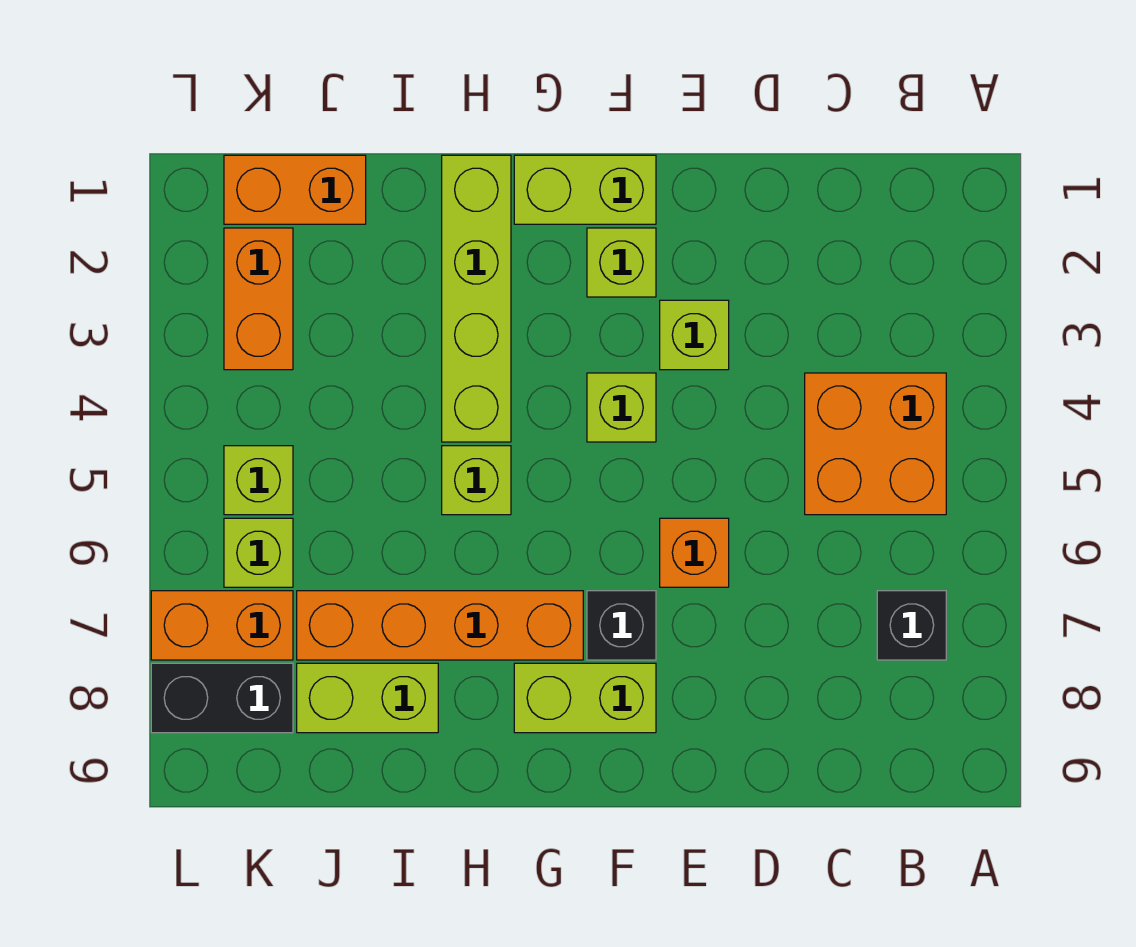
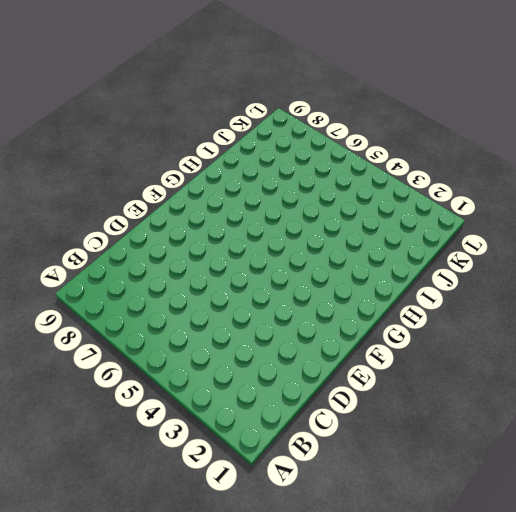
none -> orange 2x2 brick [805,373,946,515]
none -> black 1x1 brick [877,591,946,660]
none -> lime 1x1 brick [660,300,729,370]

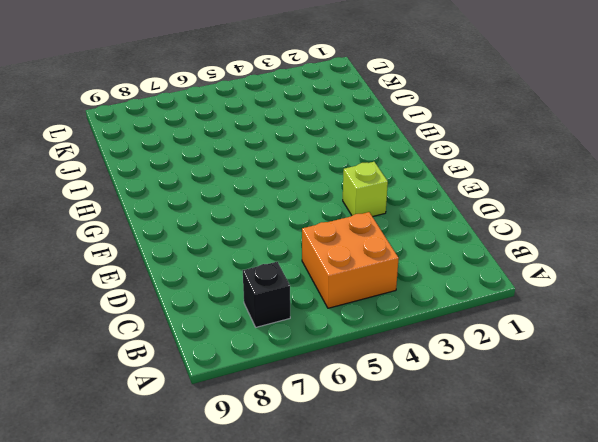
none -> orange 1x1 brick [660,518,729,587]
none -> lime 1x2 brick [514,155,656,224]
none -> lime 1x1 brick [587,228,656,297]

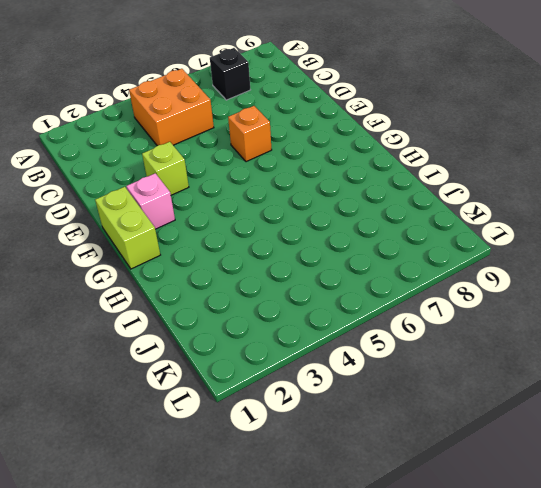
pink 1x1 brick [127,173,175,229] -> lime 1x1 brick [587,228,656,297]
none -> lime 1x1 brick [587,373,656,442]
none -> black 1x1 brick [587,591,656,660]
none -> lime 1x2 brick [514,663,656,733]

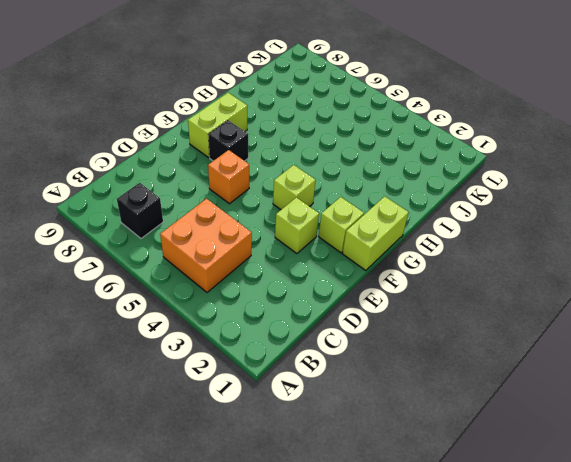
none -> orange 1x4 brick [297,591,583,660]
none -> lime 1x4 brick [442,155,511,442]
none -> lime 1x1 brick [442,446,511,515]

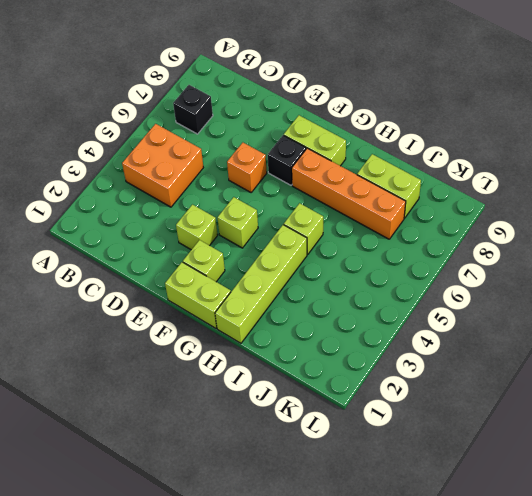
none -> orange 1x2 brick [224,155,366,224]
none -> orange 1x2 brick [224,228,293,370]
none -> lime 1x1 brick [224,446,293,515]

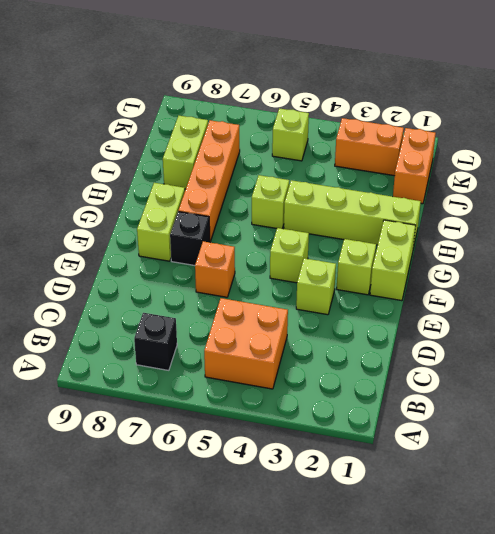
none -> lime 1x1 brick [224,518,293,587]
none -> orange 1x2 brick [151,591,293,660]
none -> black 1x2 brick [151,663,293,733]

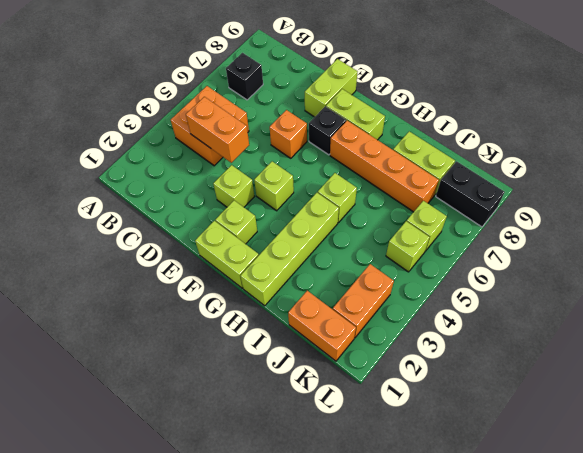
orange 1x2 brick [186,97,249,163] -> orange 1x2 brick moved to [151,591,293,660]
lime 1x2 brick [305,59,357,117] -> none

